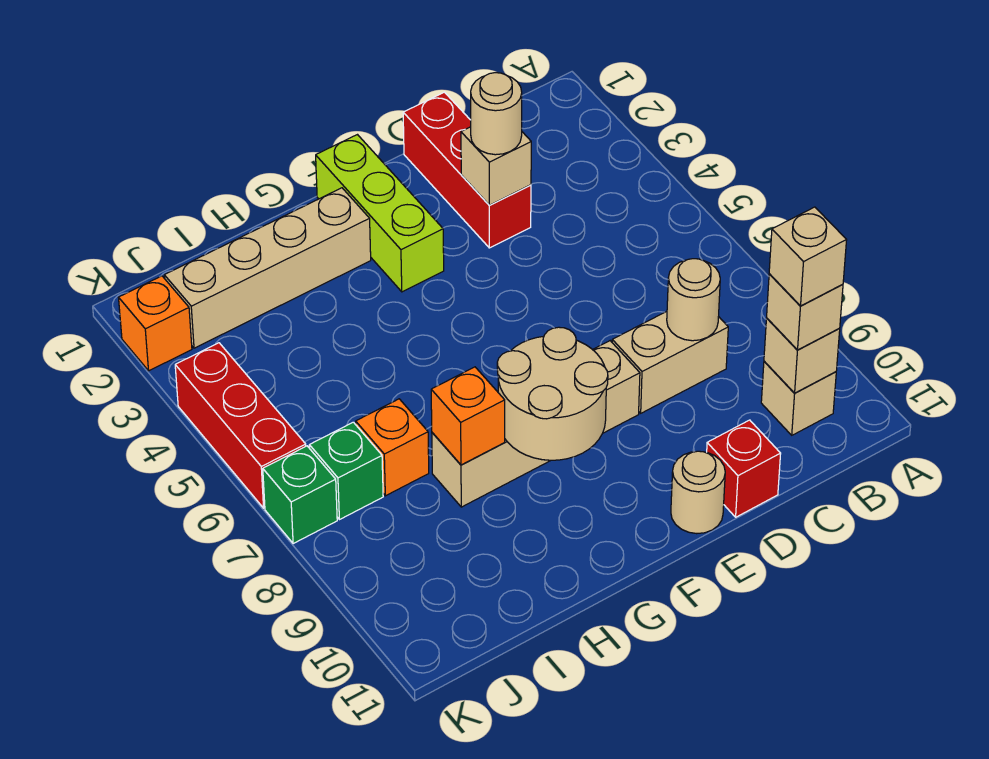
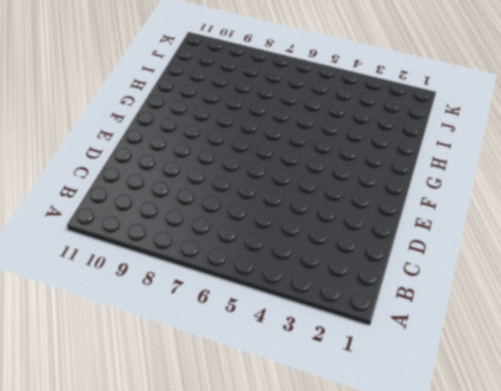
none -> tan 1x1 brick [761,361,836,435]
none -> tan 1x2 brick [612,312,728,413]
none -> red 1x3 brick [403,92,531,248]

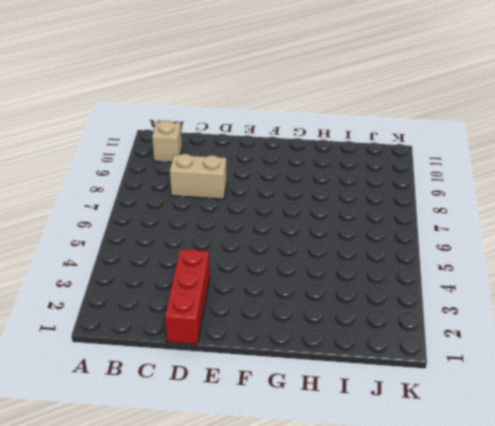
none -> red 1x1 brick [707,420,781,517]
none -> tan 1x4 brick [432,341,640,507]
none -> tan 1x1 round brick [671,451,725,534]

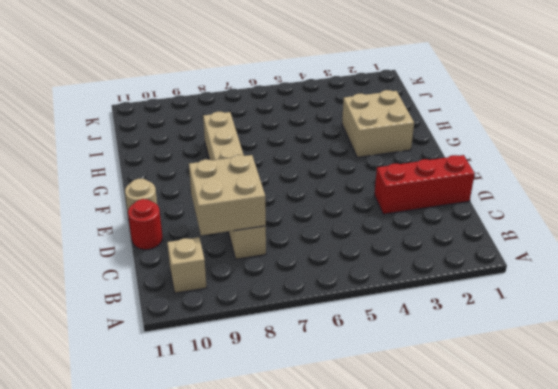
tan 2x2 brick [189,155,266,235] -> tan 1x1 round brick [667,259,720,341]
red 1x1 round brick [128,199,162,250] -> red 1x1 brick [707,420,781,517]
tan 2x2 brick [342,90,414,158] -> tan 1x4 brick [164,188,371,348]
none -> lime 1x3 brick [316,135,444,292]
none -> orange 1x1 brick [356,399,429,496]
none -> green 1x1 brick [309,422,383,520]

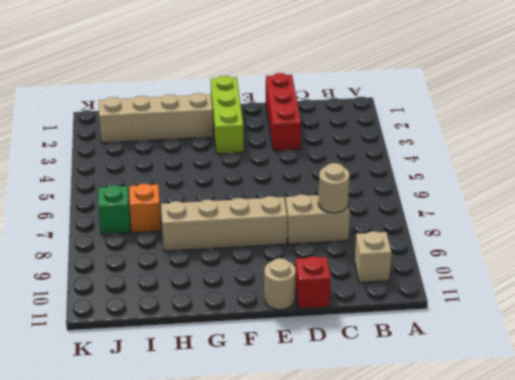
none -> orange 1x1 brick [119,276,192,371]
none -> red 1x3 brick [175,343,306,508]
none -> green 1x1 brick [263,446,337,544]

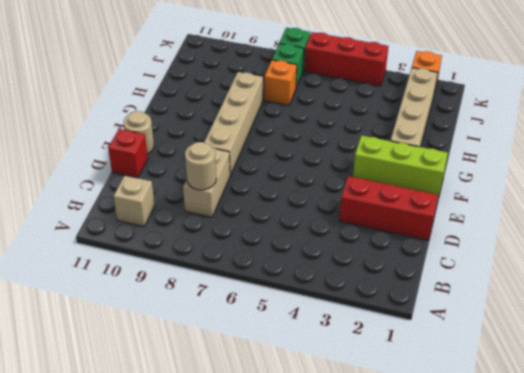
none -> tan 1x1 brick [764,318,840,393]
none -> tan 1x1 brick [461,127,531,205]
none -> tan 2x2 round brick [497,327,608,460]

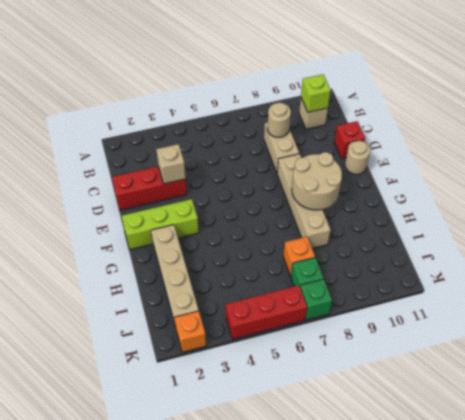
lime 1x1 brick [301,74,331,112] -> tan 1x1 brick [764,318,840,393]
none -> orange 1x1 brick [431,367,505,465]
none -> tan 1x1 brick [767,274,843,350]
none -> tan 1x1 round brick [471,73,522,155]

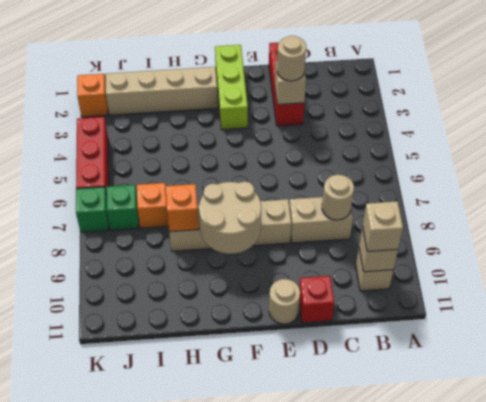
none -> tan 1x1 brick [769,207,847,306]

